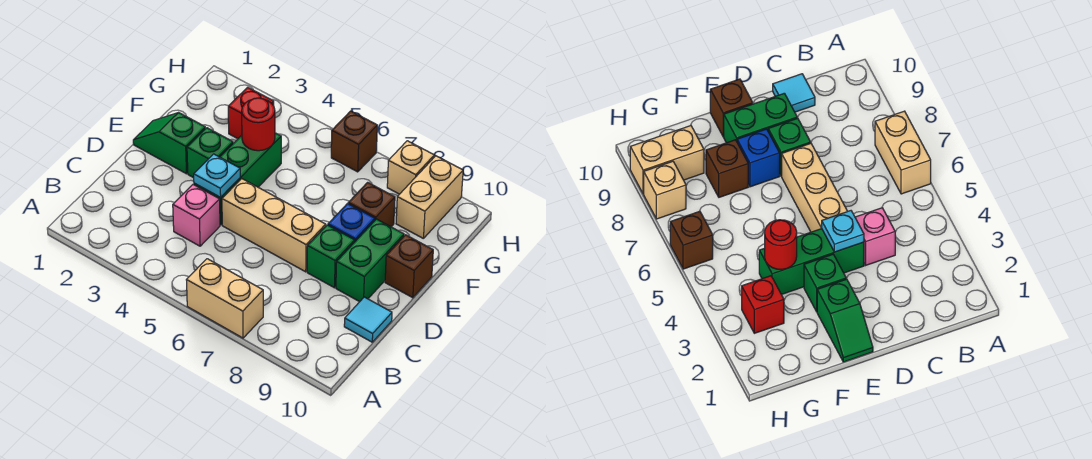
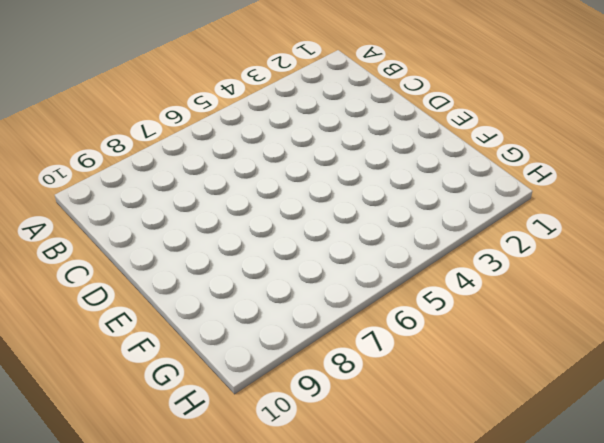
none -> tan 1x2 brick [187,259,263,338]
none -> pink 1x1 brick [173,185,220,246]
none -> cyan 1x1 tile [344,297,392,342]

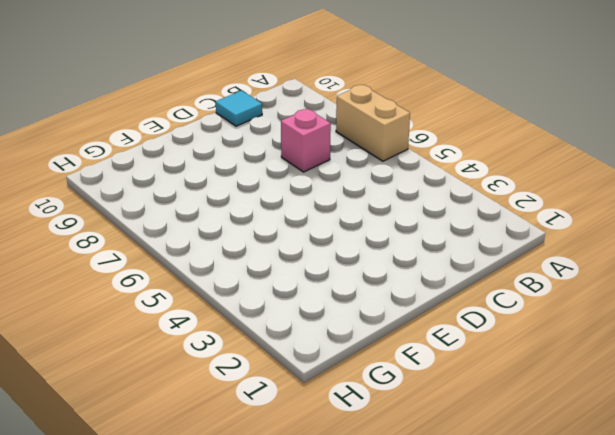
pink 1x1 brick [281,109,331,172] -> pink 1x1 brick moved to [173,185,220,246]
none -> green 1x3 brick [194,133,281,225]
none -> tan 1x3 brick [222,179,326,272]
none -> green 1x1 brick [307,225,355,288]

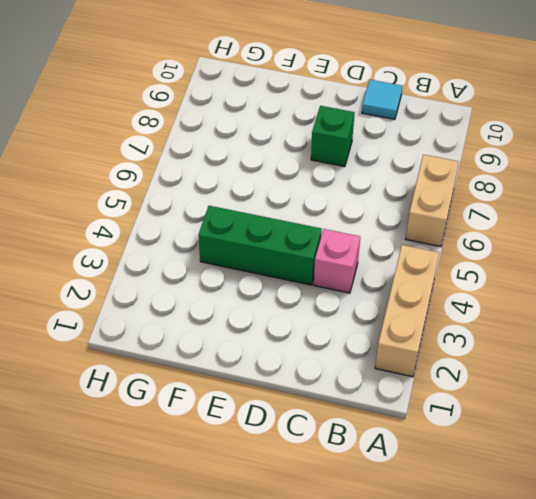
tan 1x3 brick [375,245,439,377] -> tan 1x3 brick moved to [222,179,326,272]
none -> green 1x2 brick [336,219,404,302]
none -> green 1x2 slope [133,113,205,174]
none -> green 1x1 brick [187,128,233,178]

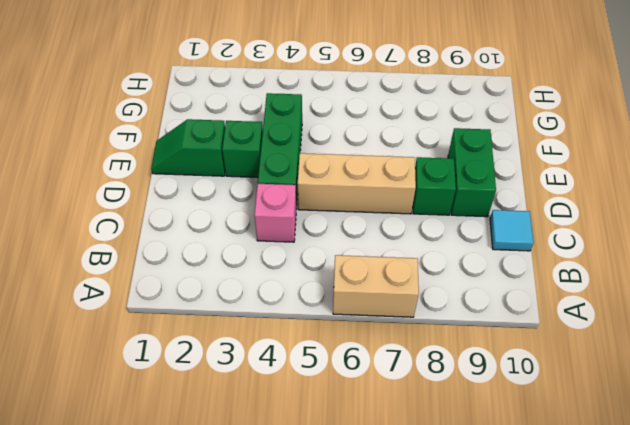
none -> blue 1x1 brick [328,204,375,241]
none -> brown 1x1 brick [385,235,433,298]
none -> brown 1x1 brick [348,182,395,227]

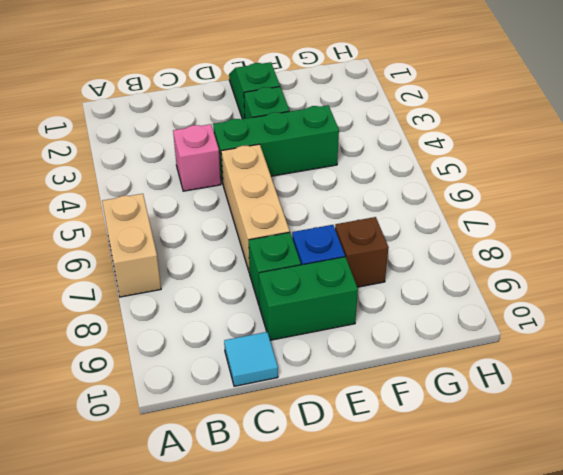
none -> brown 1x1 brick [385,235,433,298]
none -> red 1x1 brick [228,87,274,139]
none -> tan 1x2 brick [396,156,463,238]

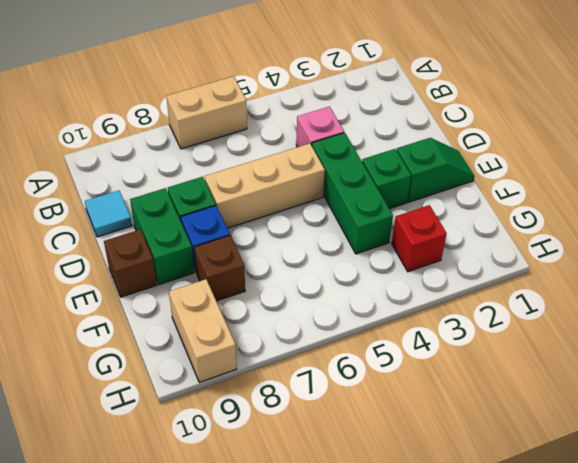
none -> brown 1x1 brick [331,111,377,172]
none -> tan 1x1 brick [387,141,434,194]
none -> cyan 1x1 plate [194,154,240,197]

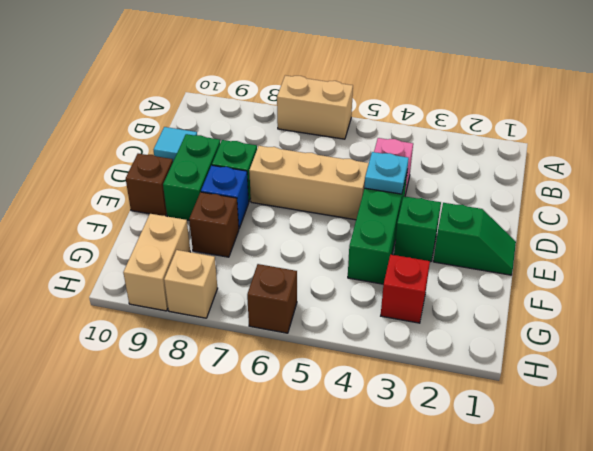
none -> red 1x1 round brick [242,98,275,151]

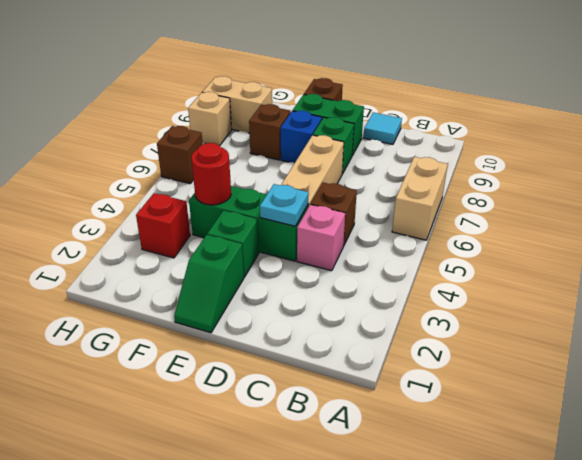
brown 1x1 brick [311,183,357,246] -> none

